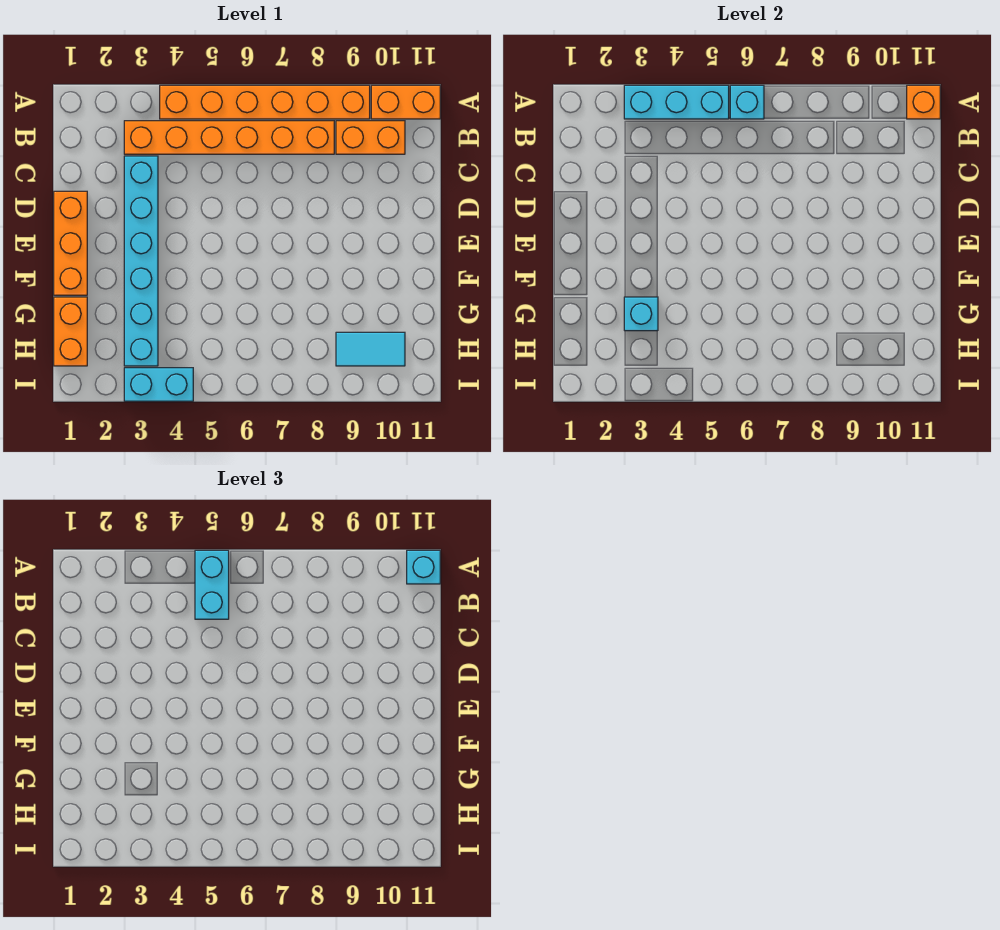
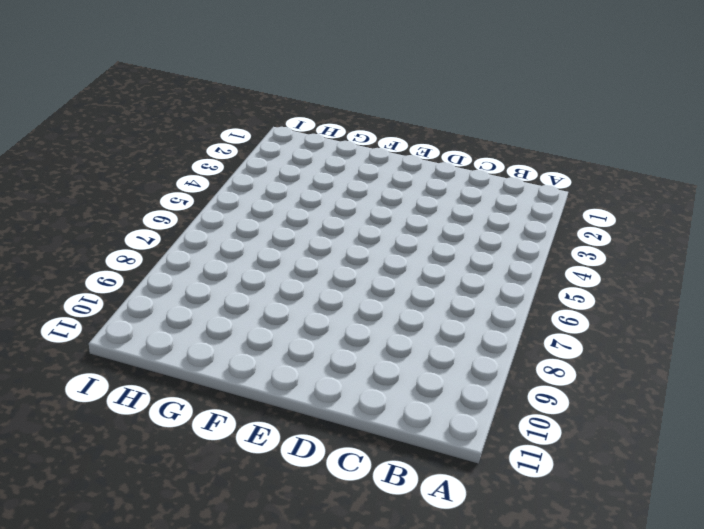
none -> orange 1x6 brick [160,85,370,119]
none -> orange 1x2 brick [371,85,440,119]
none -> orange 1x6 brick [124,121,334,154]

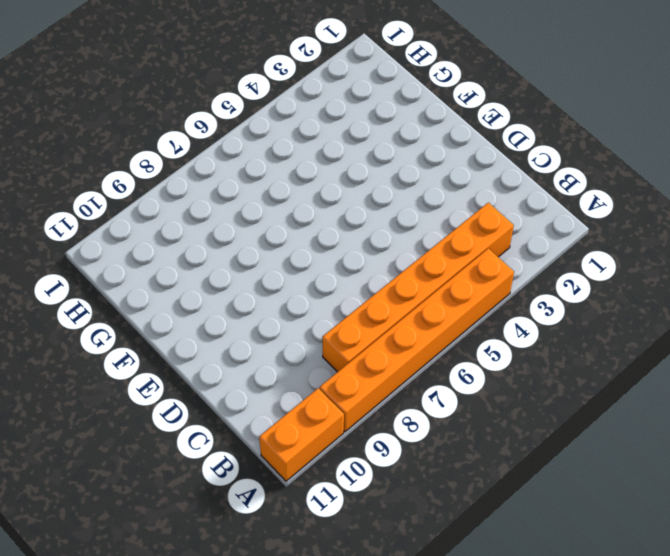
none -> orange 1x2 brick [336,121,405,154]
none -> cyan 1x6 brick [124,156,158,366]
none -> orange 1x3 brick [54,191,87,295]

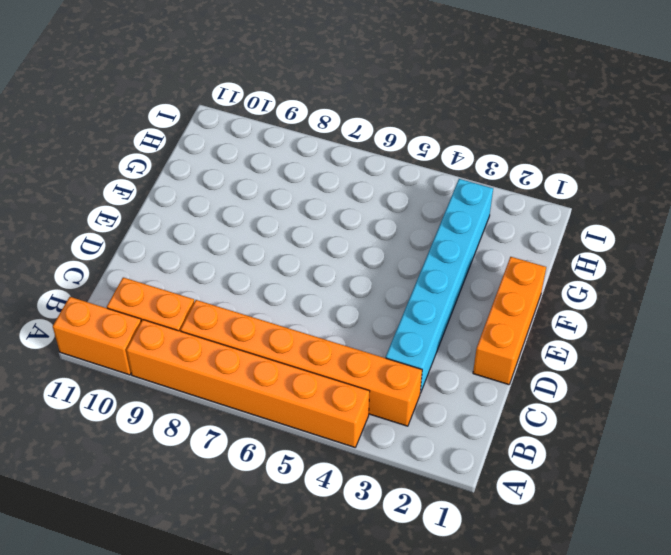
none -> orange 1x2 brick [54,297,87,366]
none -> cyan 1x2 tile [336,332,405,366]
none -> cyan 1x2 brick [124,368,193,401]

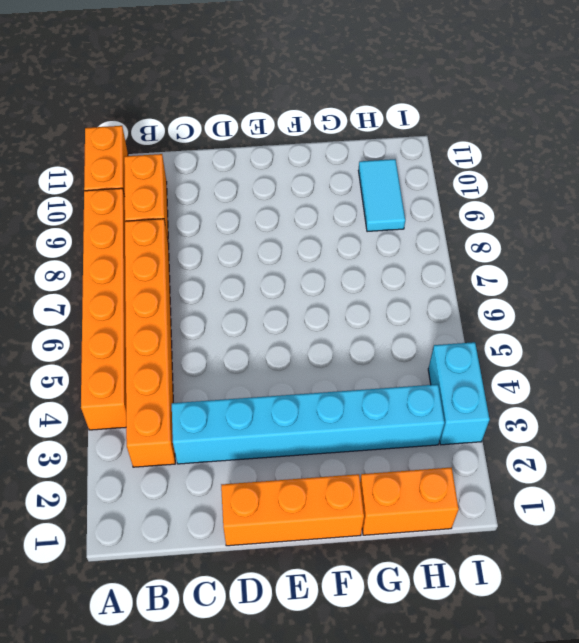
none -> cyan 1x3 brick [624,85,729,119]
none -> cyan 1x1 brick [730,85,764,119]
none -> orange 1x1 brick [907,85,940,119]

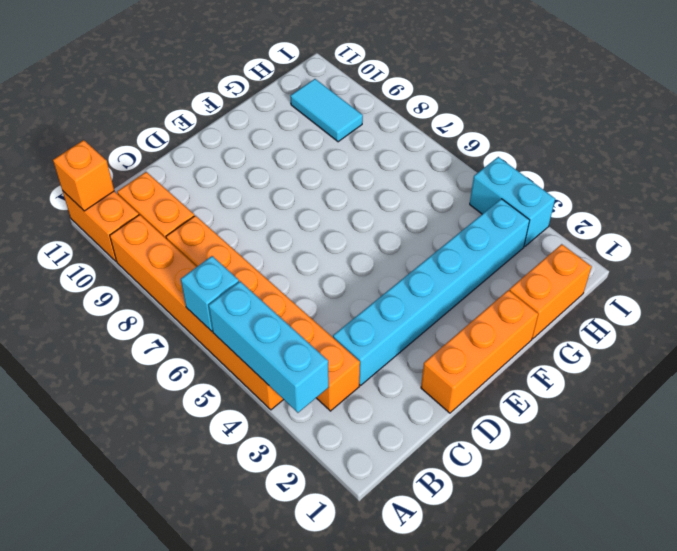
none -> cyan 1x1 brick [624,297,658,331]
none -> cyan 1x2 brick [195,550,229,619]
none -> cyan 1x1 brick [407,550,440,584]

